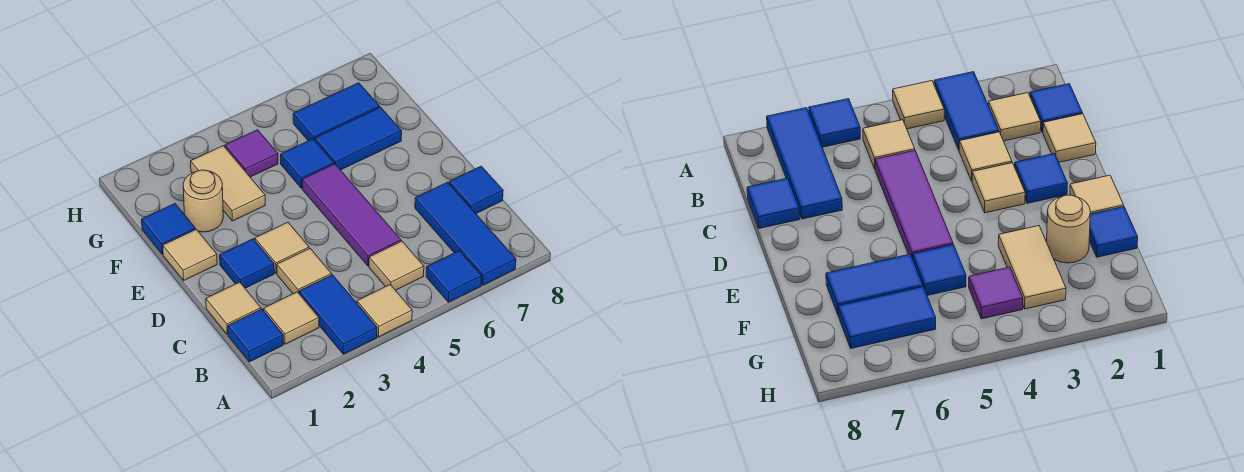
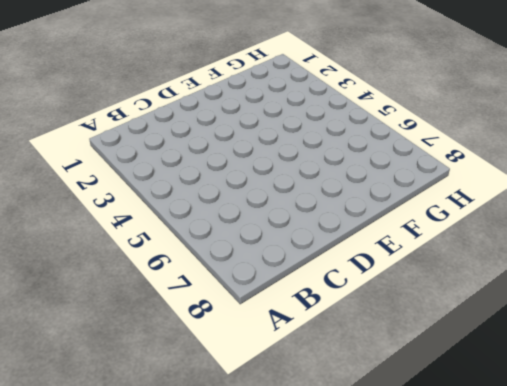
none -> blue 1x2 tile [299,275,377,354]
none -> tan 1x1 tile [357,285,412,337]
none -> blue 1x1 tile [426,251,482,302]

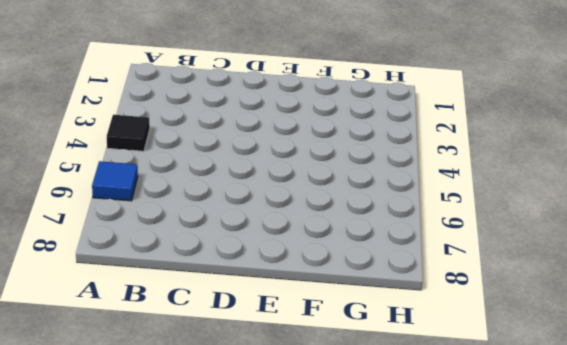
black 1x1 tile [107,115,150,151] -> tan 1x1 tile [357,285,412,337]
none -> blue 1x2 tile [299,275,377,354]
none -> blue 1x3 tile [415,182,516,285]
none -> blue 1x1 tile [228,309,283,362]

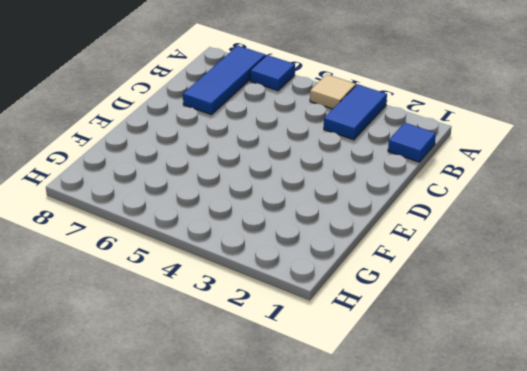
none -> tan 1x1 tile [264,292,319,344]
none -> tan 1x1 tile [369,241,424,290]
none -> tan 1x1 tile [206,282,261,334]

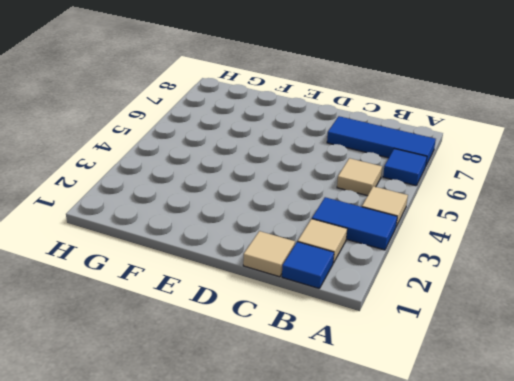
none -> tan 1x1 tile [277,249,332,294]
none -> purple 1x3 tile [302,164,401,266]
none -> blue 1x1 tile [449,166,503,213]

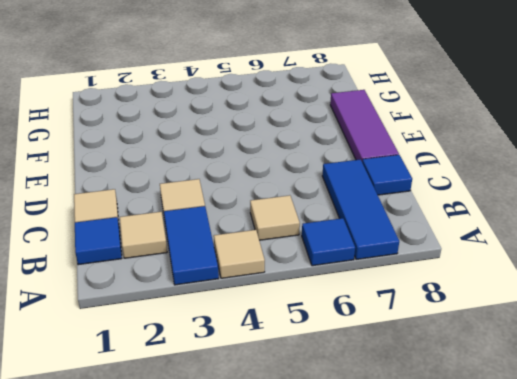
purple 1x3 tile [330,90,399,161] -> purple 1x3 tile moved to [302,164,401,266]
none -> blue 1x1 tile [220,239,274,288]
none -> tan 1x1 tile [255,222,309,273]
none -> tan 1x1 tile [163,229,217,280]

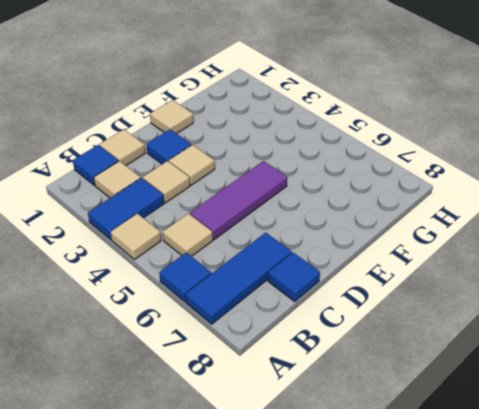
none -> blue 1x1 tile [142,204,195,254]
none -> tan 1x1 round brick [183,170,223,232]
none -> tan 1x2 tile [191,146,265,221]

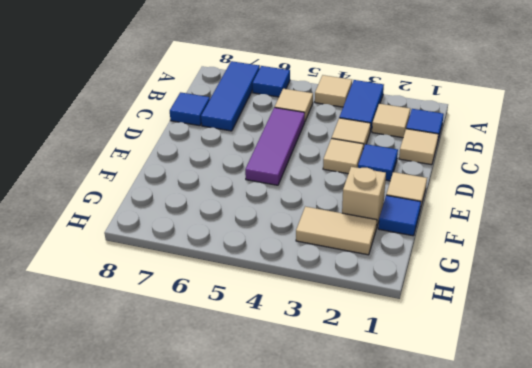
tan 1x1 brick [342,167,386,229] -> tan 1x1 round brick [183,170,223,232]
tan 1x2 tile [296,207,377,255] -> tan 1x2 tile turned to [191,146,265,221]
none -> blue 1x1 tile [281,139,334,188]
none -> blue 1x2 tile [315,107,402,170]
none -> purple 1x1 tile [225,130,278,177]

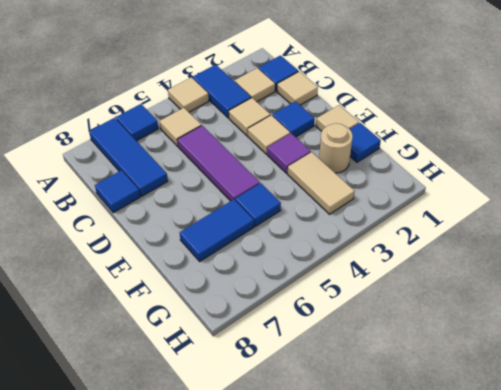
purple 1x1 tile [267,133,311,173] -> purple 1x1 tile moved to [225,130,278,177]
none -> blue 1x2 tile [293,83,380,141]

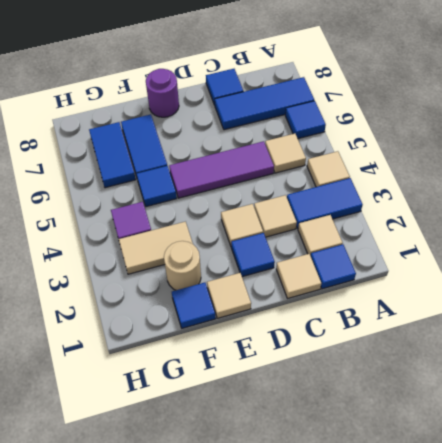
purple 1x1 round brick [146,69,179,117] -> none

